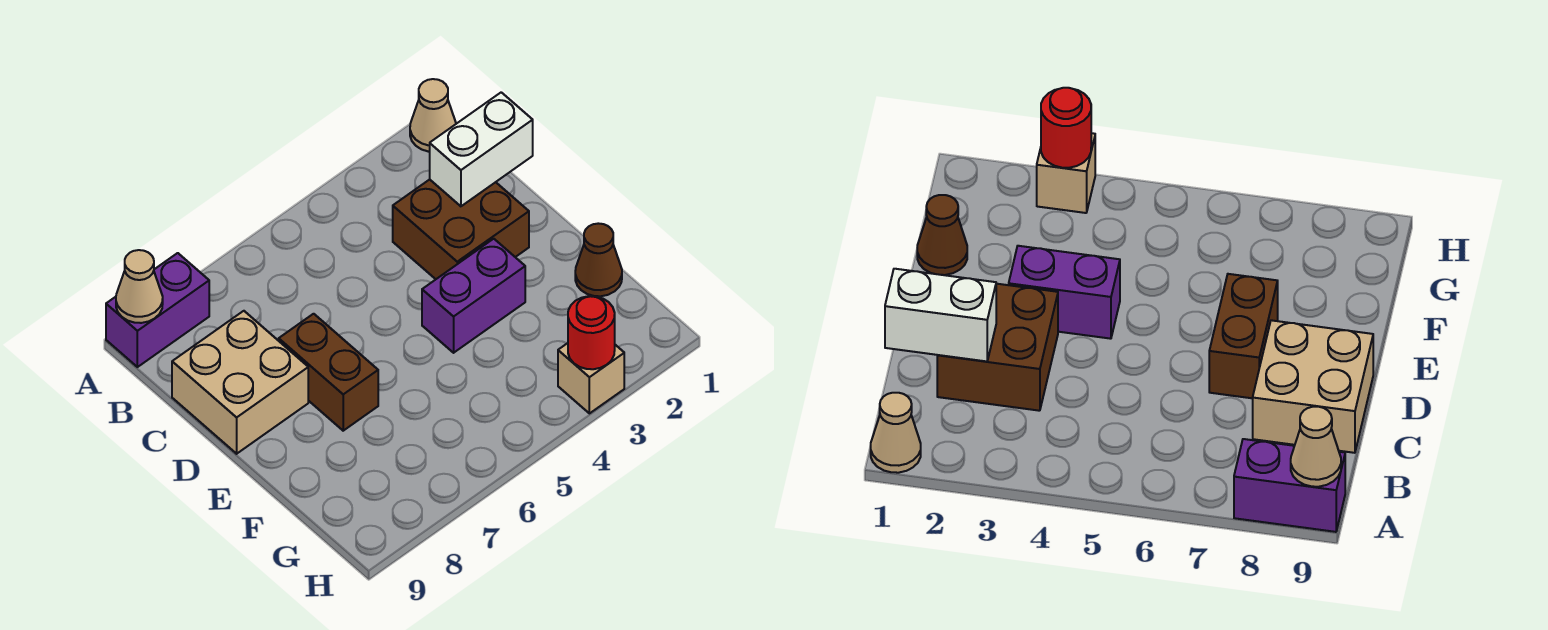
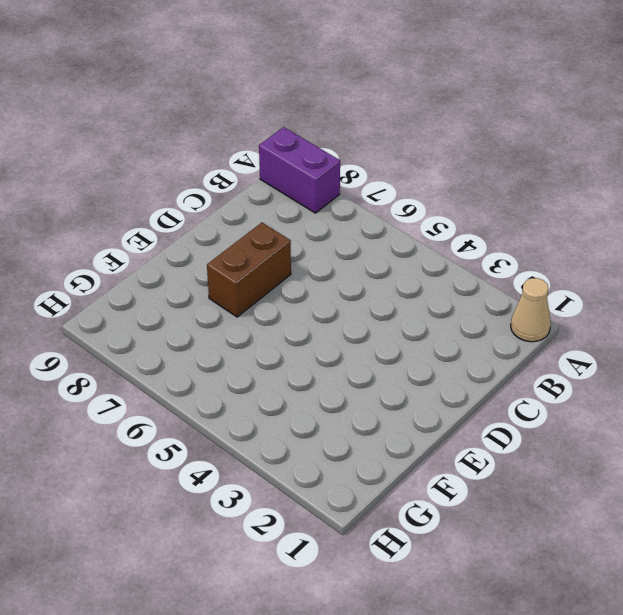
none -> brown 2x2 brick [393,180,529,279]
none -> tan 2x2 brick [172,311,308,454]

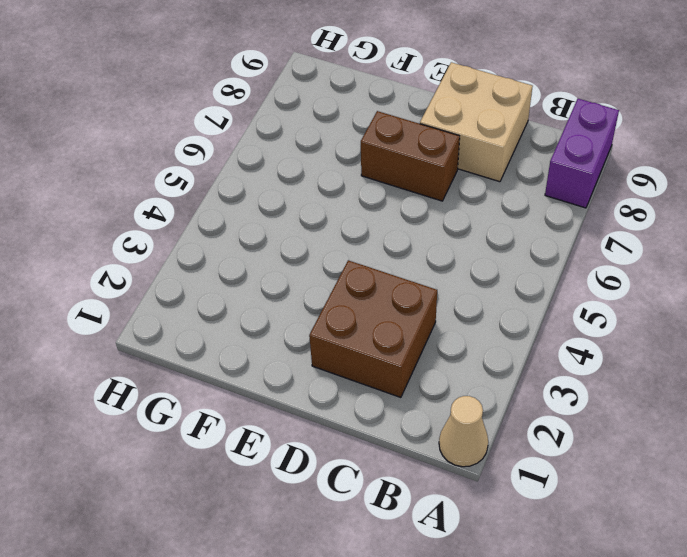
none -> purple 1x2 brick [422,239,525,353]
none -> brown 1x1 cone [575,223,622,296]

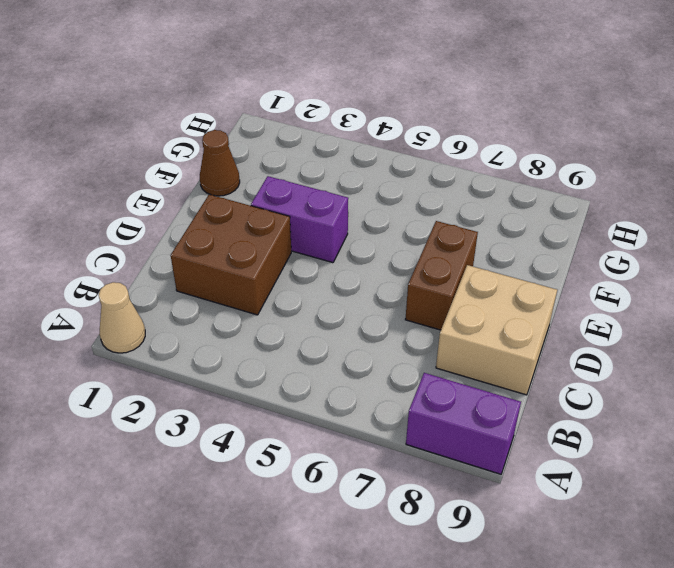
none -> tan 1x1 brick [558,343,624,413]
none -> tan 1x1 cone [116,250,163,323]

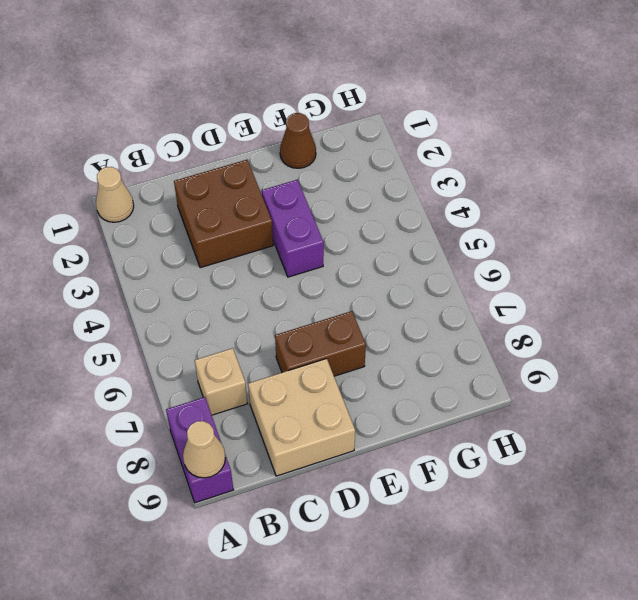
tan 1x1 brick [195,348,248,415] -> tan 1x1 brick moved to [558,343,624,413]
none -> white 1x2 brick [430,92,533,206]
none -> red 1x1 round brick [568,296,615,369]

